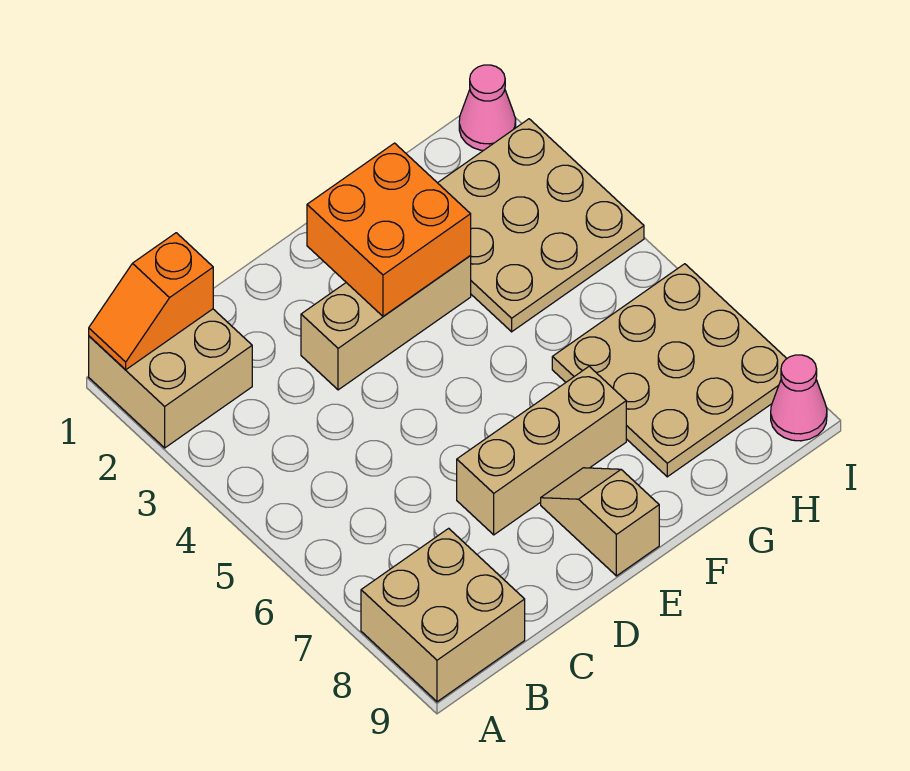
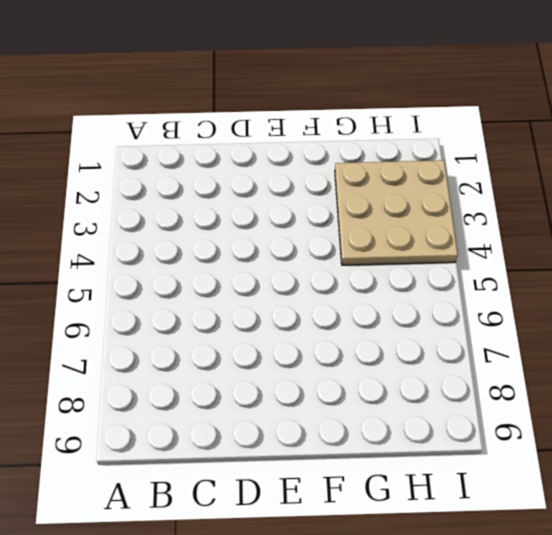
none -> tan 2x2 brick [89,309,252,448]
none -> tan 2x2 brick [361,528,525,702]

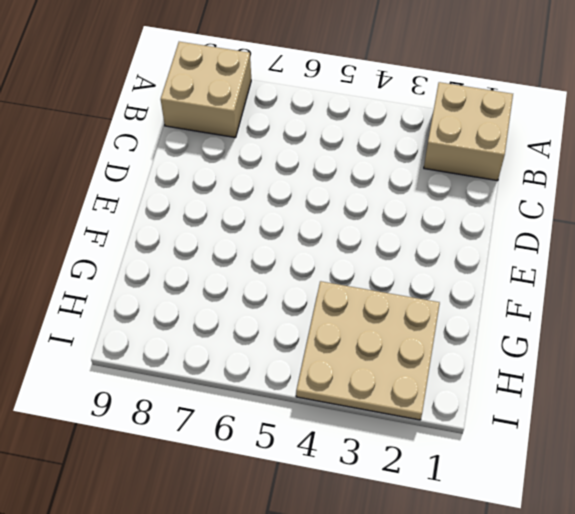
none -> tan 1x3 brick [301,256,471,390]
none -> tan 1x3 brick [457,367,626,535]

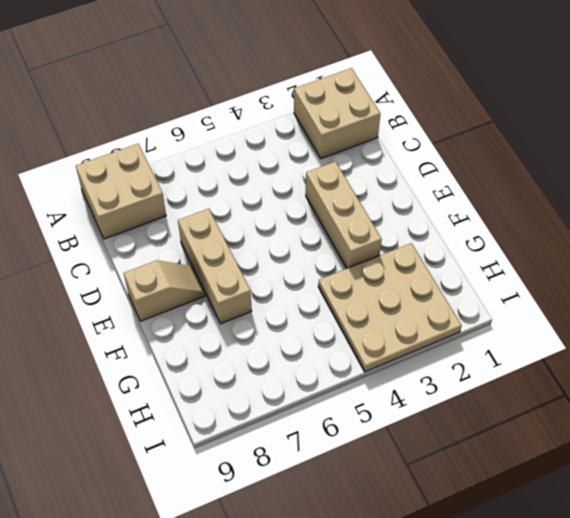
none -> tan 3x3 plate [552,264,787,477]
none -> pink 1x1 cone [459,65,516,151]

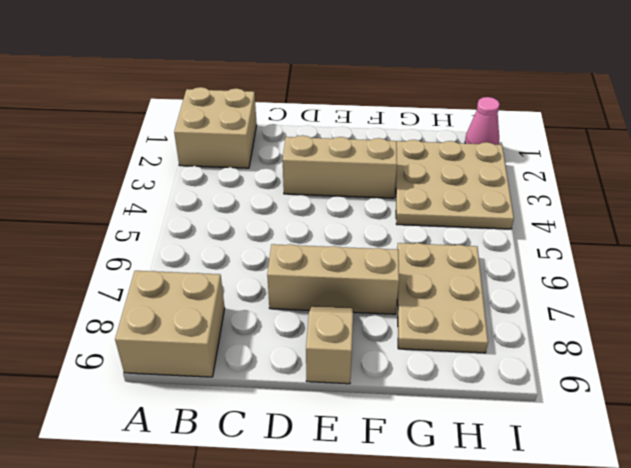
tan 2x3 plate [397,243,488,353] -> tan 3x3 plate [552,264,787,477]
none -> pink 1x1 cone [771,355,827,441]
none -> orange 1x2 slope [89,233,213,370]

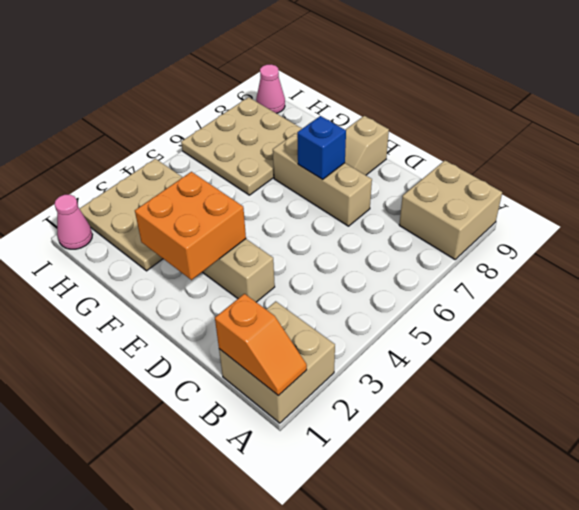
blue 1x1 brick [297,116,346,179] -> none

